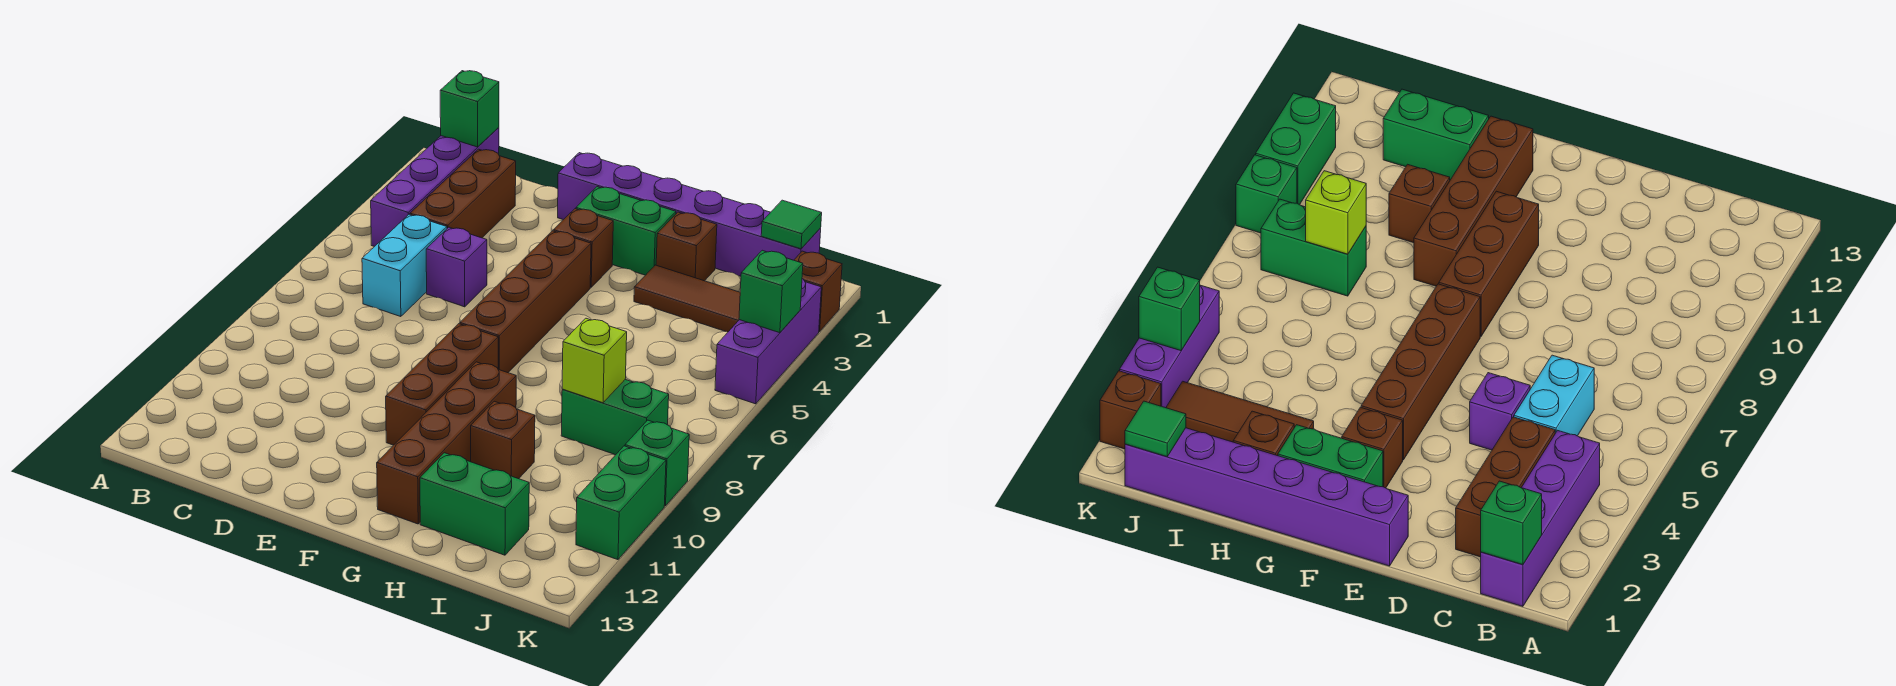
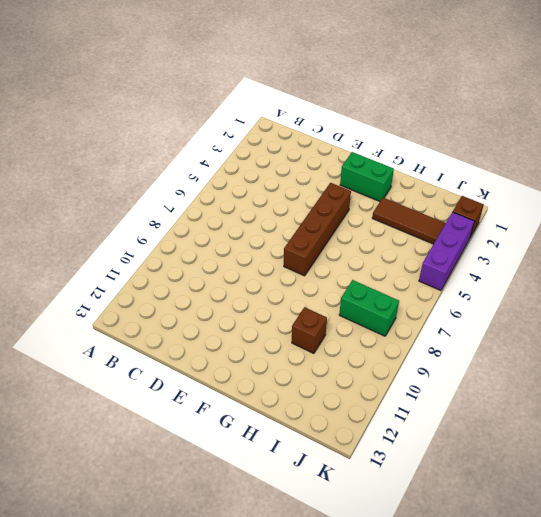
none -> purple 1x4 brick [371,128,499,247]
none -> brown 1x3 brick [410,149,516,238]
none -> cyan 1x2 brick [362,214,447,317]

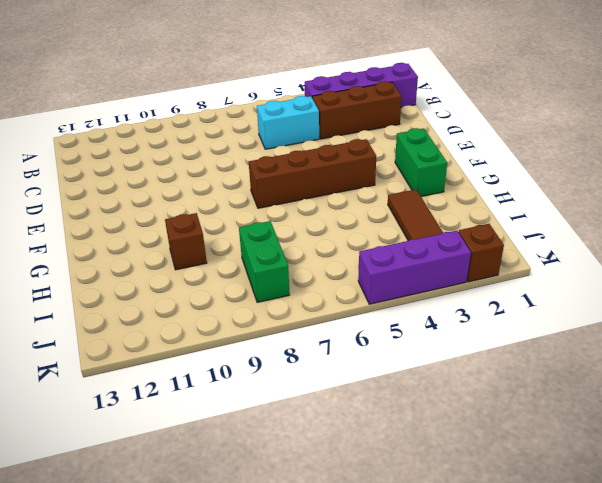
none -> purple 1x1 brick [426,227,487,307]
none -> purple 1x6 brick [558,153,821,276]
none -> brown 1x1 brick [553,209,613,287]

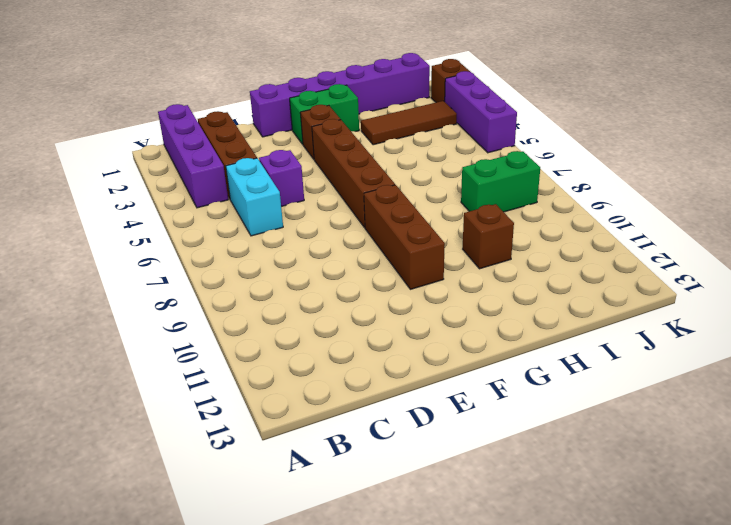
none -> brown 1x4 brick [377,362,516,524]
none -> brown 1x1 brick [656,212,717,281]
none -> green 1x2 brick [420,453,529,555]

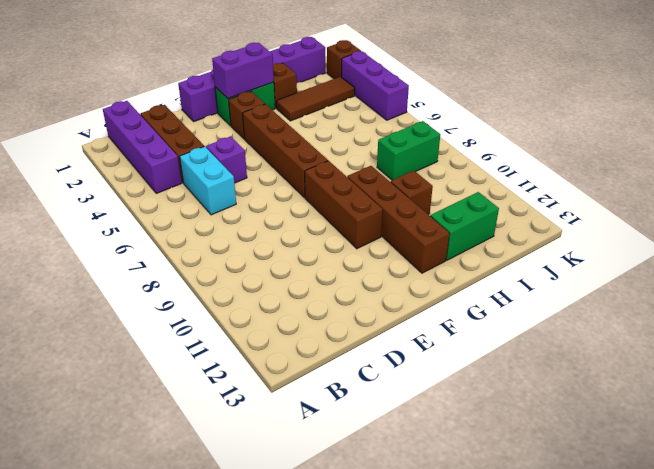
purple 1x2 brick [212,43,274,98] -> none
none -> green 1x1 brick [625,420,689,506]
none -> green 1x2 brick [576,446,666,560]
none -> green 1x1 brick [440,71,499,147]

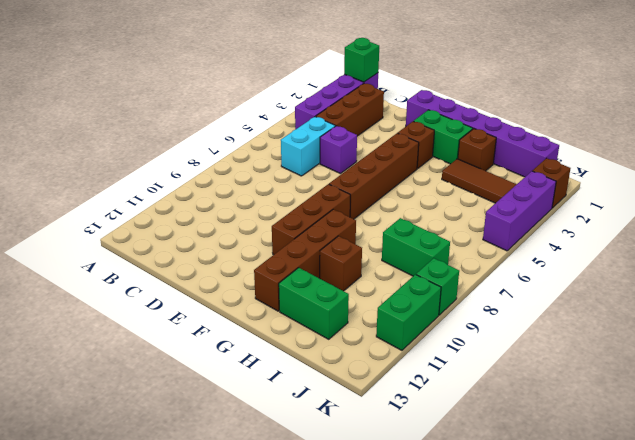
none -> lime 1x1 brick [562,318,627,403]
none -> green 1x1 tile [761,200,822,249]
none -> green 1x1 brick [739,250,803,333]

